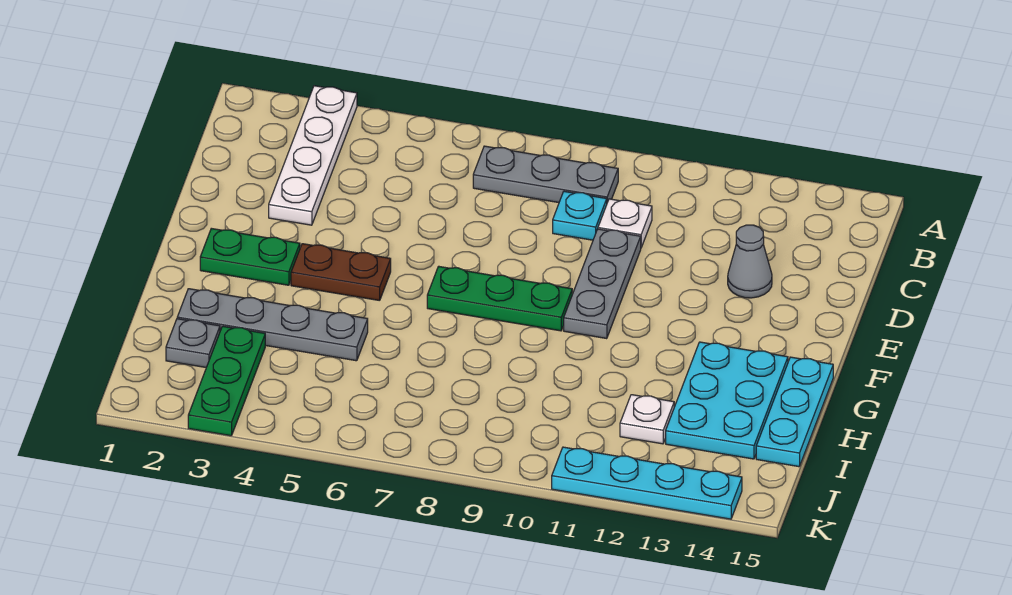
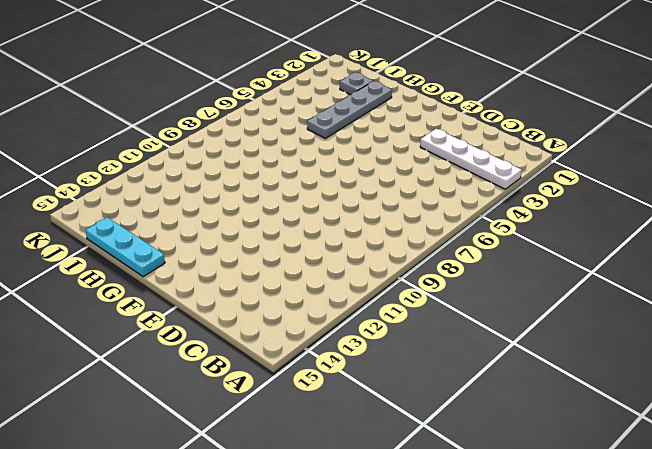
none -> grey 1x3 plate [473,146,618,203]
none -> cyan 1x1 plate [553,191,607,240]
none -> white 1x1 plate [598,199,652,247]

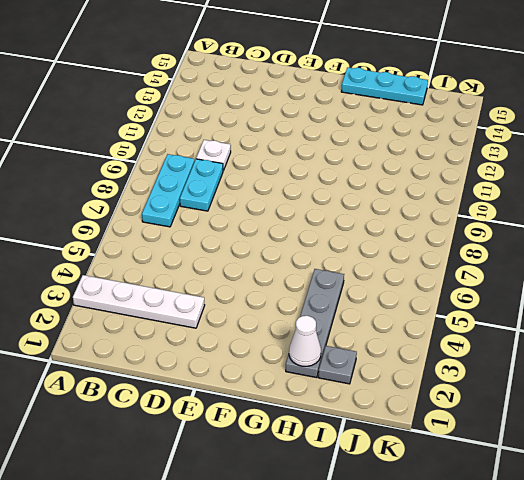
cyan 1x3 plate [142,154,195,227] -> grey 1x3 plate [473,146,618,203]
cyan 1x2 plate [180,159,223,211] -> cyan 1x1 plate [553,191,607,240]
white 1x1 cone [289,316,321,366] -> none
none -> grey 1x3 plate [564,229,641,339]
none -> grey 1x1 cone [728,225,772,298]
none -> green 1x2 plate [200,228,300,285]

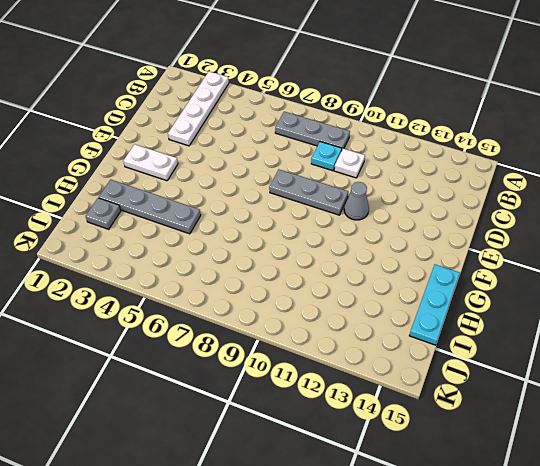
grey 1x3 plate [269,170,348,215] -> grey 1x3 plate turned to [564,229,641,339]
grey 1x1 cone [344,182,369,220] -> grey 1x1 cone moved to [728,225,772,298]
white 1x2 plate [123,144,178,181] -> green 1x2 plate [200,228,300,285]
none -> brown 1x2 plate [291,244,391,301]
none -> green 1x3 plate [427,266,572,331]
none -> cyan 2x3 plate [666,342,788,459]

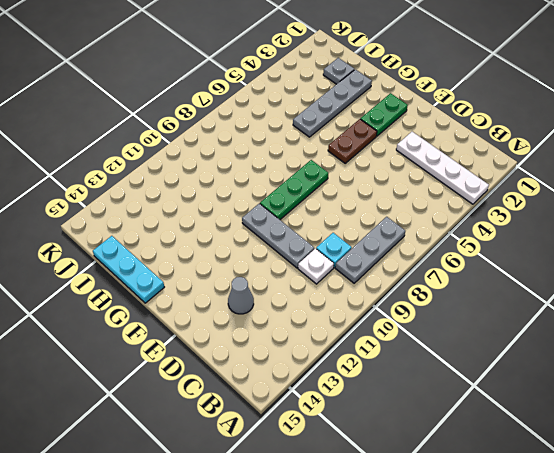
none -> cyan 2x3 plate [666,342,788,459]
none -> green 1x3 plate [188,326,265,436]
none -> white 1x1 plate [620,395,674,444]

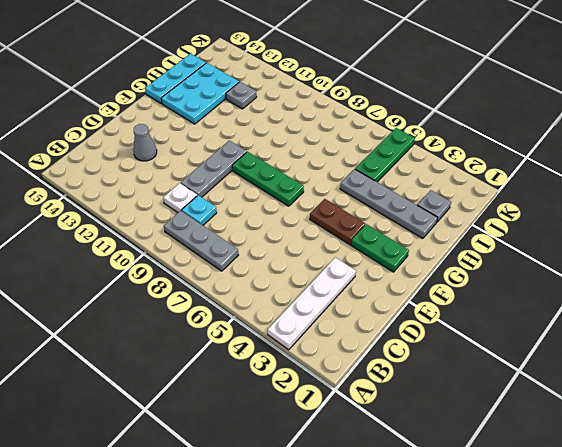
green 1x3 plate [355,128,415,182] -> green 1x3 plate moved to [188,326,265,436]
grey 1x1 plate [226,82,257,109] -> white 1x1 plate [620,395,674,444]
none -> cyan 1x4 plate [552,447,742,519]

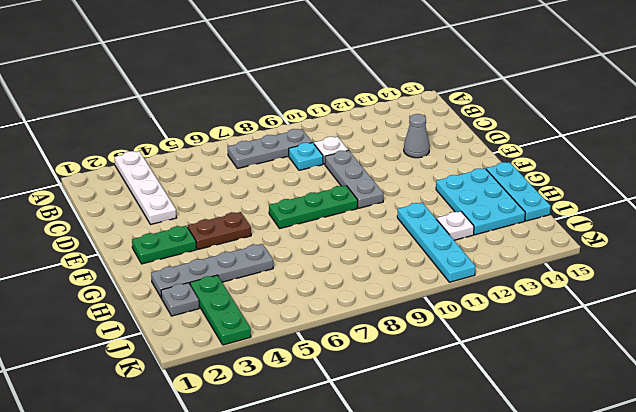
cyan 1x4 plate [397,203,476,282] -> cyan 1x4 plate turned to [552,447,742,519]

